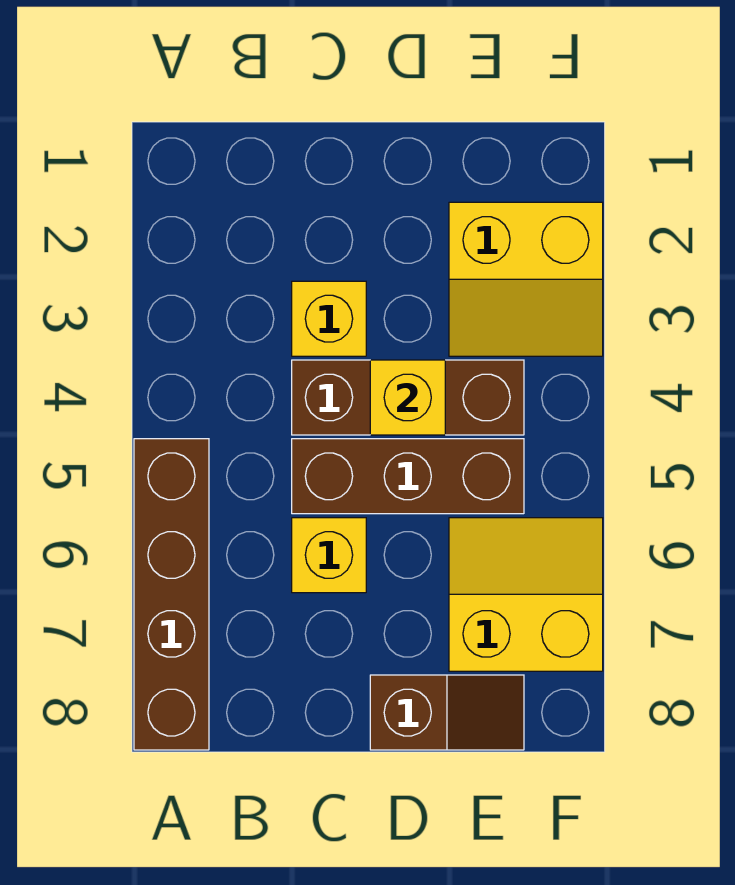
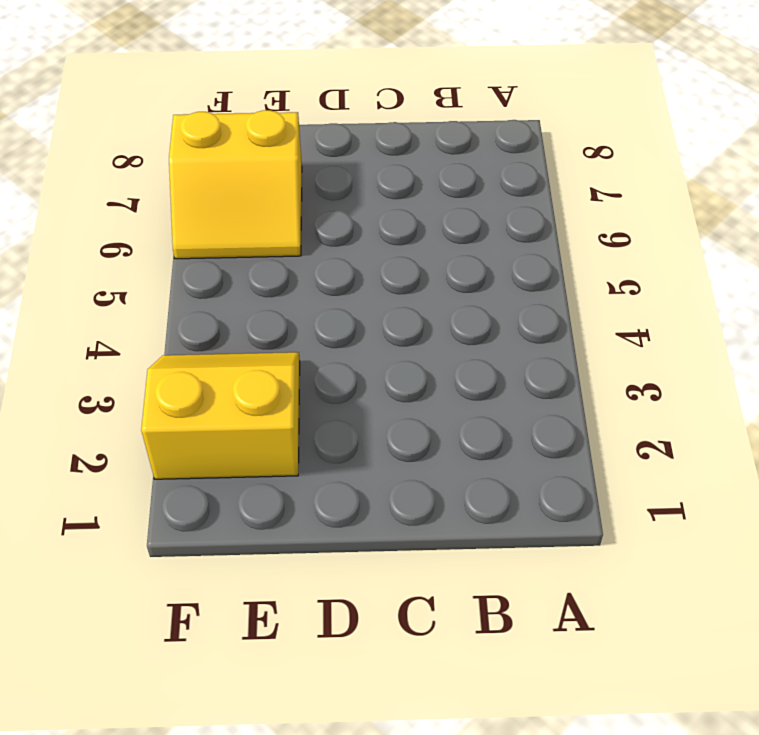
none -> brown 1x4 brick [134,439,209,750]
none -> yellow 1x1 brick [292,281,366,356]

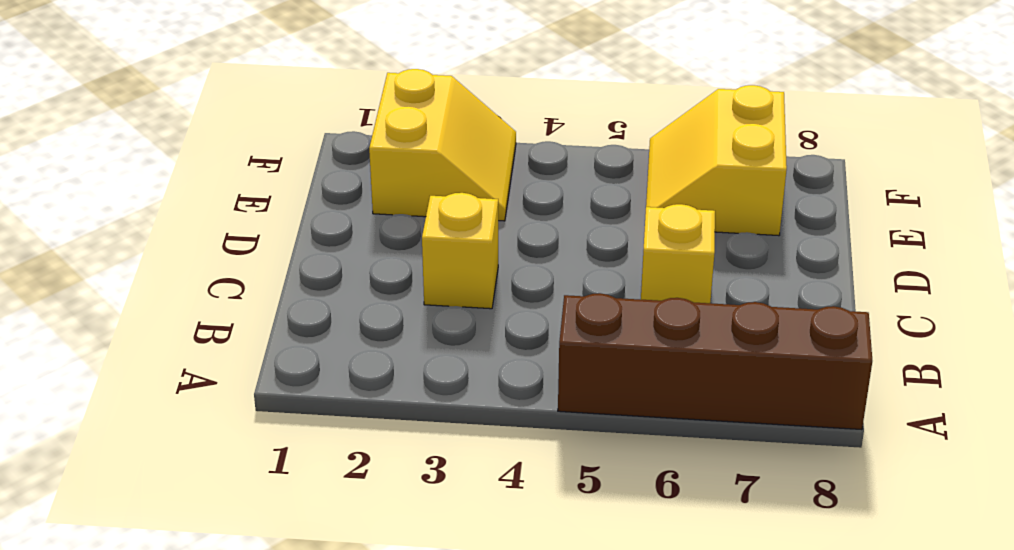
none -> brown 1x3 brick [292,360,524,435]
none -> brown 1x3 brick [292,439,524,514]

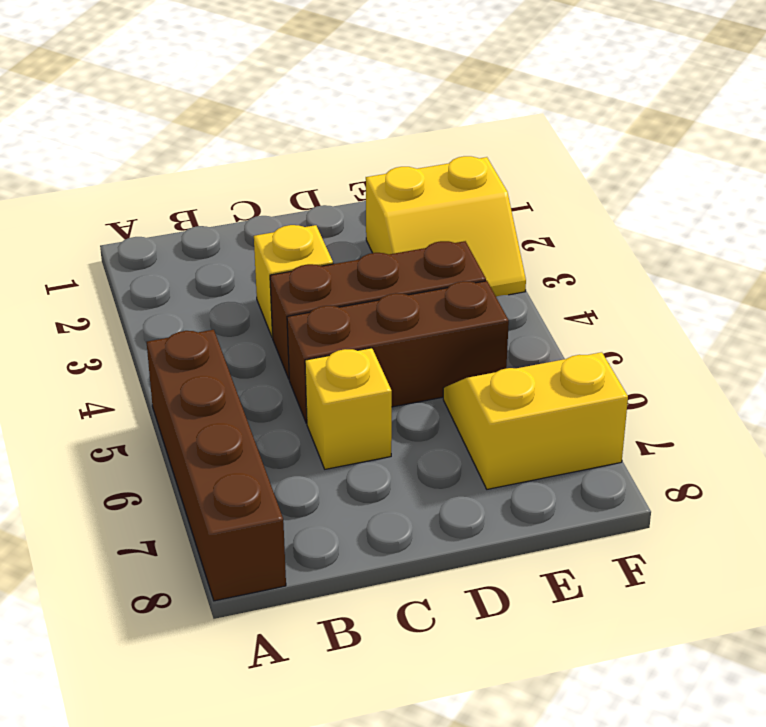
none -> brown 1x2 slope [370,675,524,750]
none -> yellow 1x1 brick [370,360,445,435]

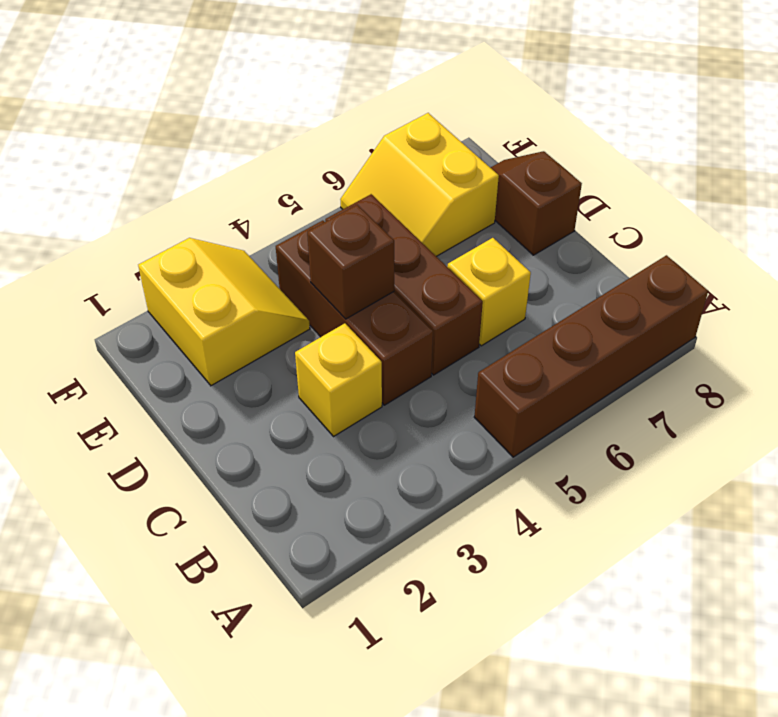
brown 1x1 brick [307,205,394,319] -> yellow 1x1 brick [370,360,445,435]

